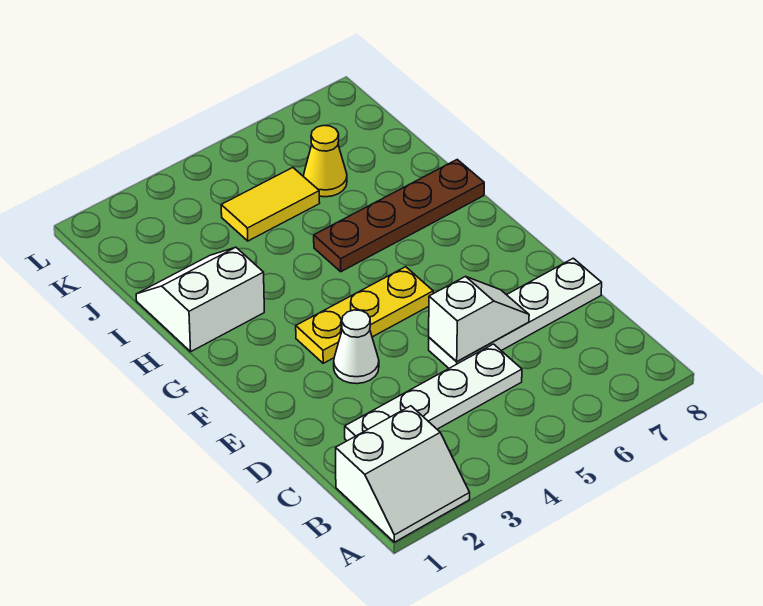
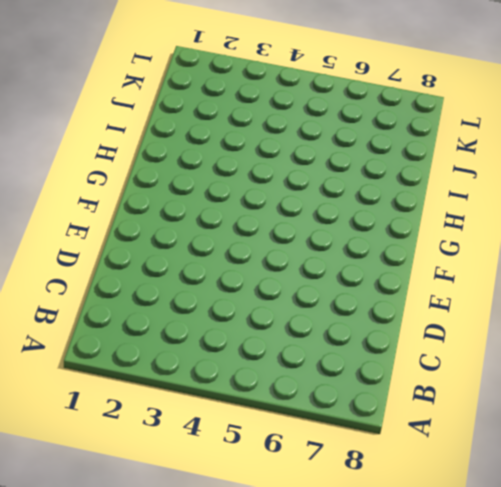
none -> white 2x2 slope [336,406,470,542]
none -> white 1x4 plate [345,344,522,441]

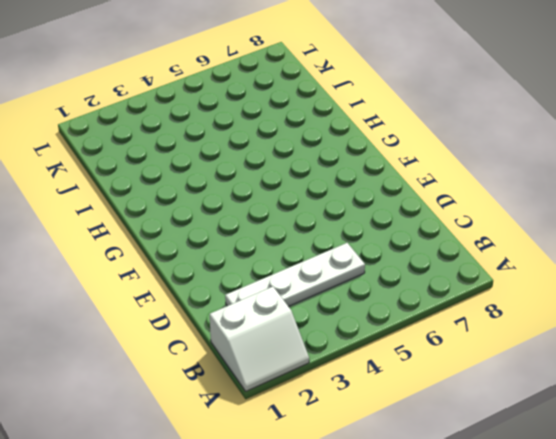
none -> white 1x4 plate [429,258,602,368]
none -> white 1x1 cone [334,310,379,384]

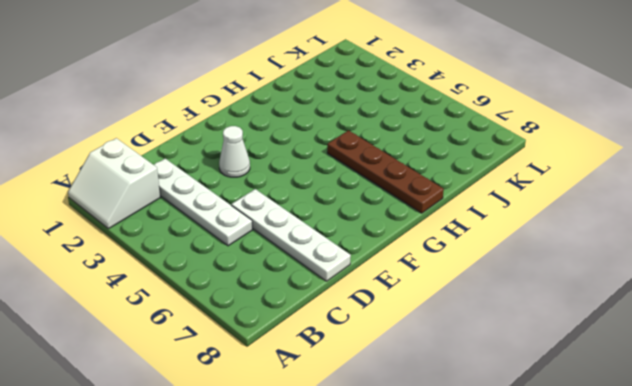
none -> yellow 1x3 plate [296,267,433,363]
none -> white 2x2 slope [136,247,264,352]

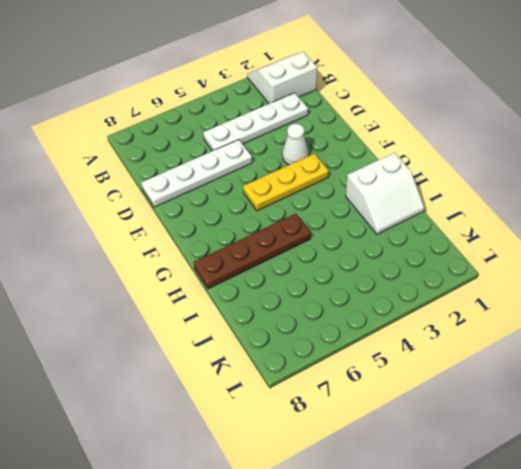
none -> yellow 1x2 tile [221,168,320,241]
none -> yellow 1x1 cone [304,125,347,197]

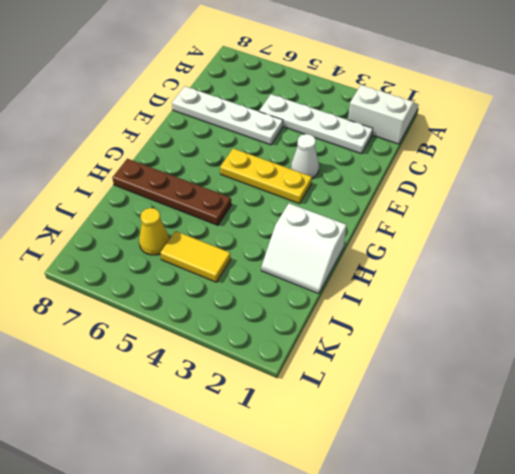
none -> white 1x2 slope [429,276,529,362]

